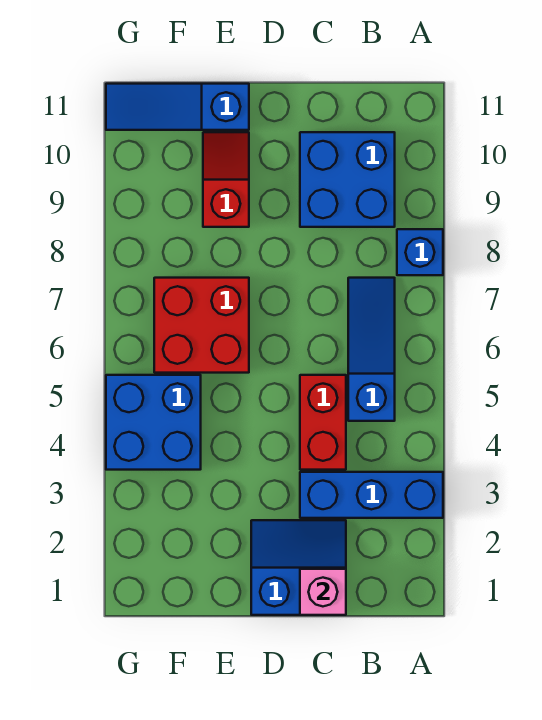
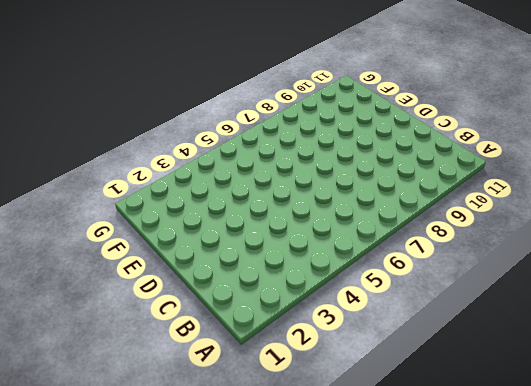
none -> blue 1x3 brick [300,472,443,518]
none -> blue 1x1 brick [397,229,443,275]

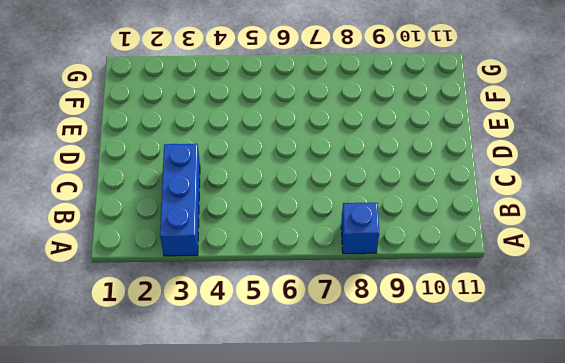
none -> blue 1x3 slope [348,278,395,421]
none -> blue 2x2 brick [300,132,395,227]

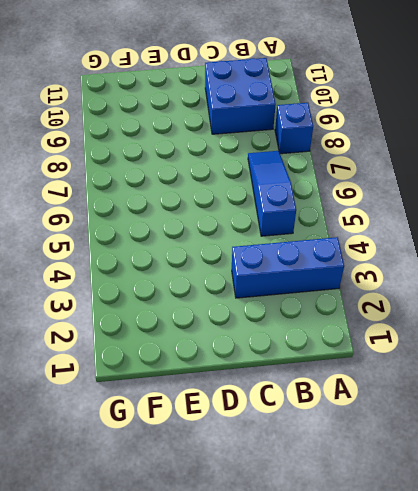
none -> blue 2x2 slope [251,520,346,615]
none -> red 1x2 brick [300,375,346,470]

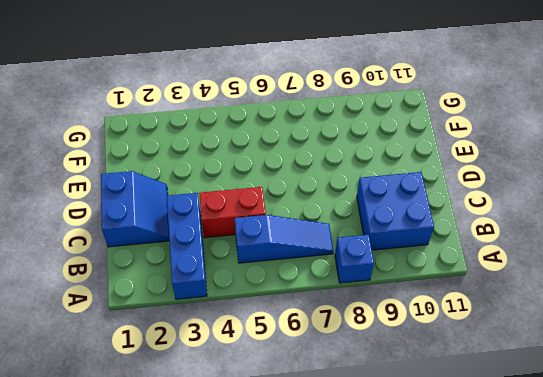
none -> red 2x2 brick [154,278,249,373]
none -> red 1x2 slope [203,132,249,227]

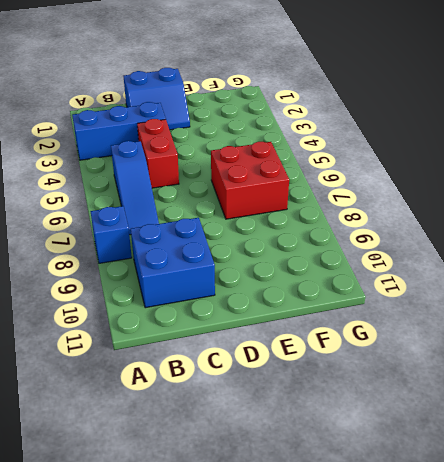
none -> red 1x2 slope [203,132,249,227]
none -> blue 1x3 slope [106,84,249,130]

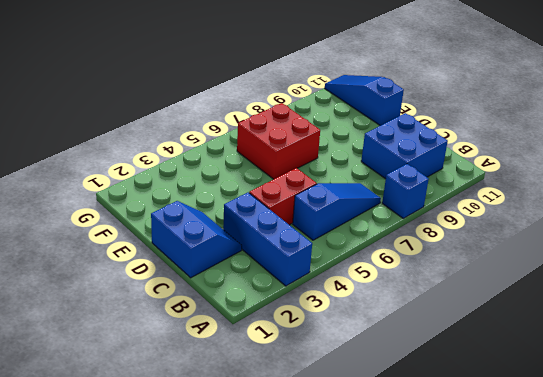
none -> red 1x2 slope [203,132,249,227]
none -> blue 2x2 brick [106,375,201,470]

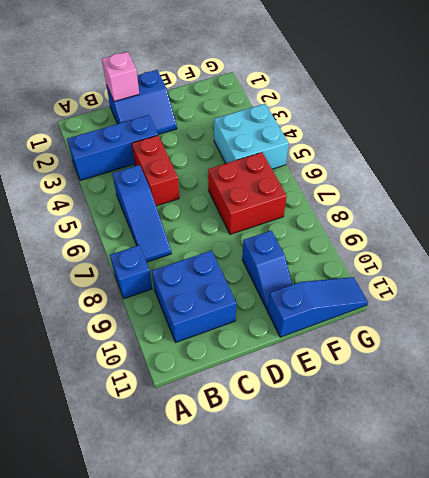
blue 1x2 slope [242,231,292,310] -> red 1x2 slope [203,132,249,227]
cyan 2x2 brick [214,104,289,169] -> blue 2x2 brick [106,375,201,470]

